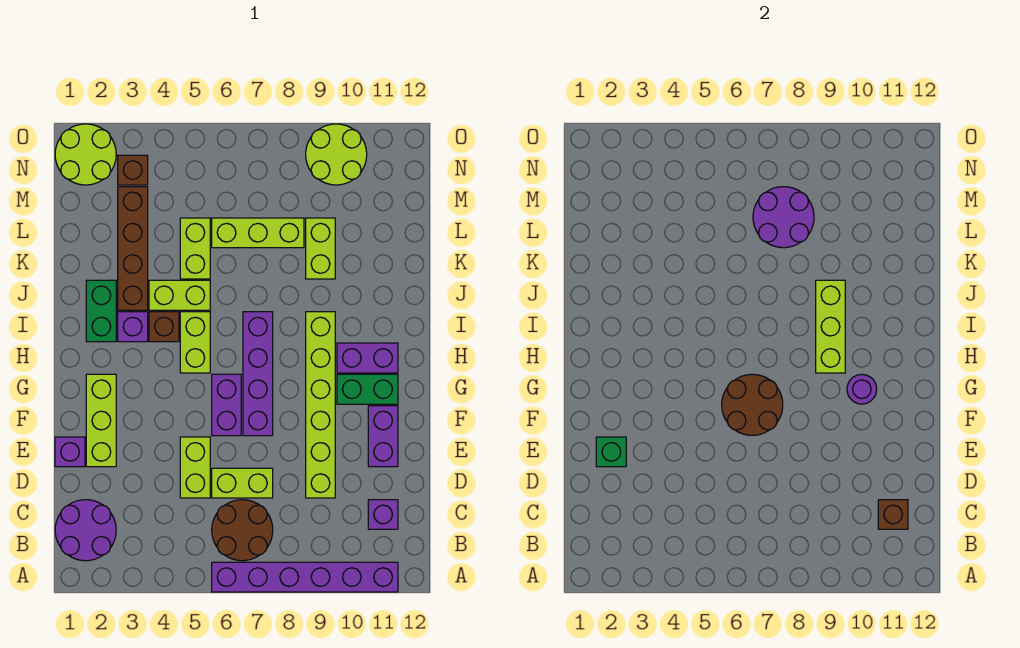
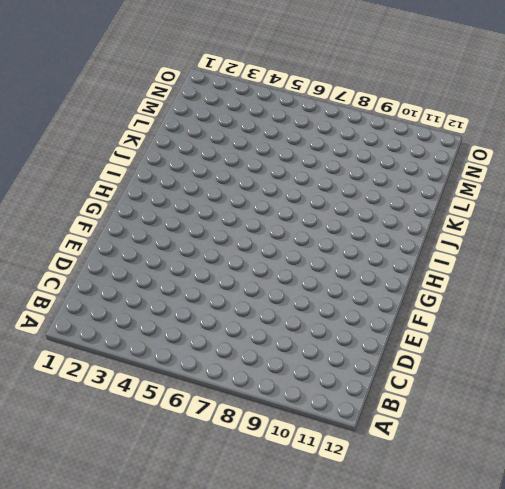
none -> purple 1x6 brick [212,562,398,592]
none -> purple 2x2 round brick [55,500,116,561]
none -> brown 2x2 round brick [212,500,273,561]
none -> purple 1x1 brick [368,500,398,529]

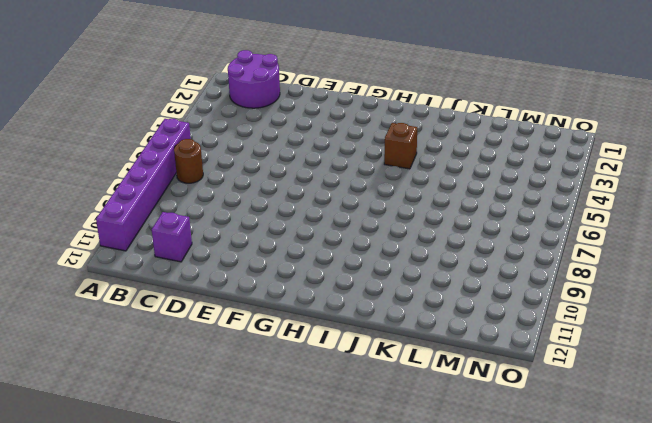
brown 1x1 round brick [174,139,203,183] -> brown 2x2 round brick [212,500,273,561]
none -> lime 1x2 brick [180,437,210,498]
none -> lime 1x2 brick [212,468,273,498]
none -> lime 1x6 brick [306,312,335,498]
none -> purple 1x1 brick [55,437,85,467]

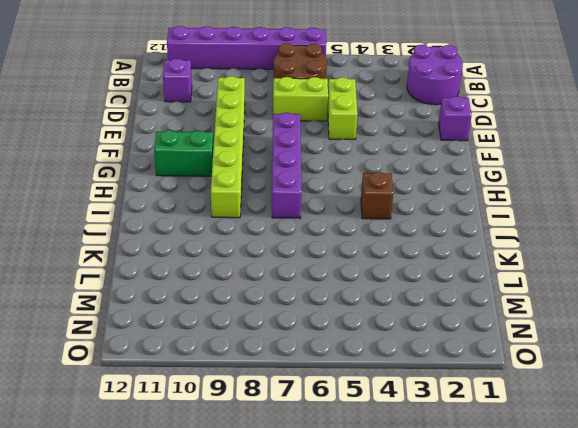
none -> lime 1x3 brick [86,374,116,467]
none -> purple 1x2 brick [368,406,398,467]
none -> purple 1x2 brick [212,374,241,436]
none -> lime 1x2 brick [180,312,210,373]

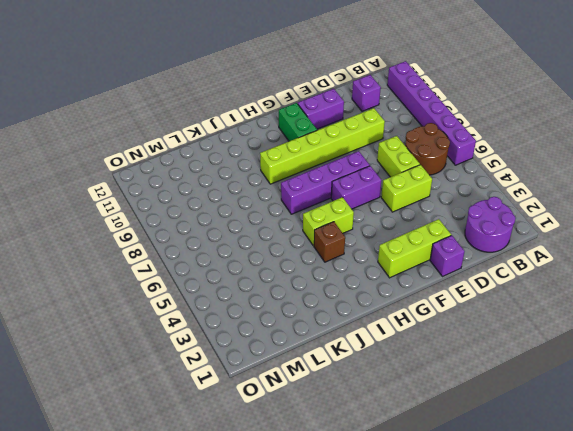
none -> purple 1x2 brick [337,343,398,373]
none -> green 1x2 brick [86,280,116,342]
none -> purple 1x1 brick [118,312,148,342]
none -> brown 1x4 brick [118,187,148,310]

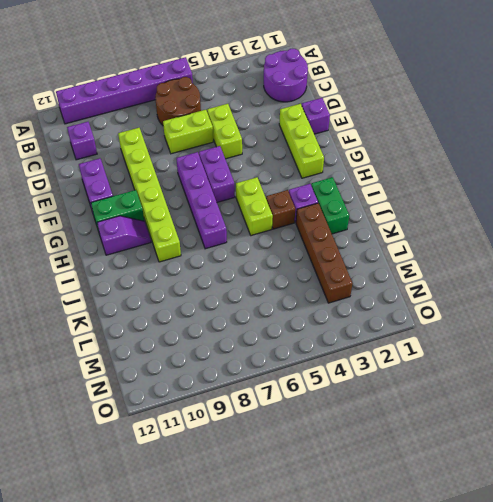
purple 1x2 slope [97,216,151,255] -> purple 1x2 brick [337,343,398,373]
none -> lime 1x2 brick [149,280,210,310]
none -> lime 1x2 brick [180,218,210,279]
none -> lime 1x2 brick [306,218,335,279]
none -> lime 1x3 brick [212,218,304,248]

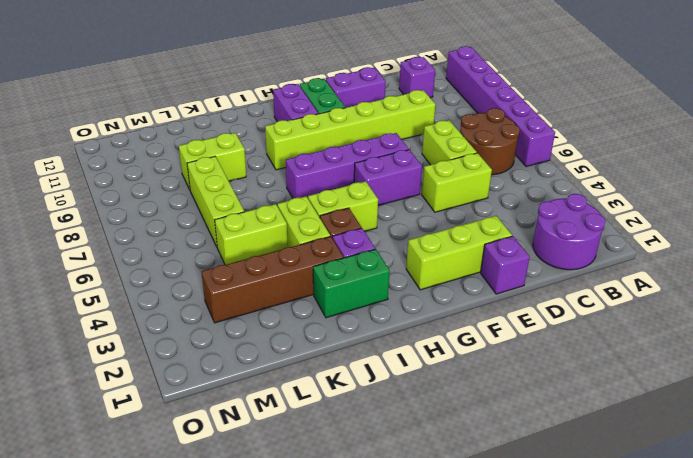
none -> lime 2x2 round brick [55,124,116,185]
none -> brown 1x1 brick [118,155,148,185]
none -> lime 2x2 round brick [306,124,367,185]
none -> brown 1x1 brick [878,500,908,529]

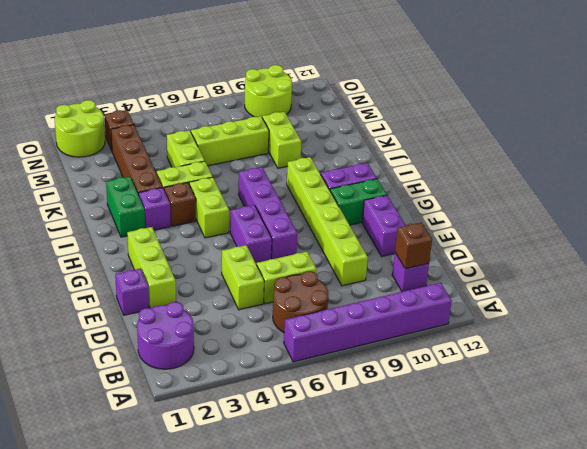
none -> green 1x1 brick [596,437,626,467]
none -> brown 2x2 round brick [722,374,783,435]
none -> purple 1x1 round brick [847,374,877,404]
none -> lime 1x3 brick [816,280,845,373]

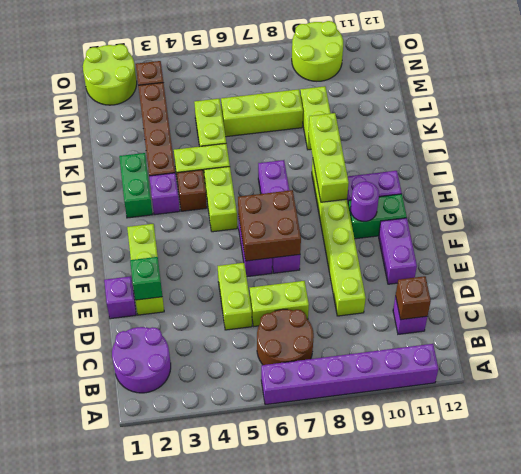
brown 2x2 brick [238,190,301,261] -> brown 2x2 round brick [722,374,783,435]
none -> purple 2x2 round brick [753,187,814,248]

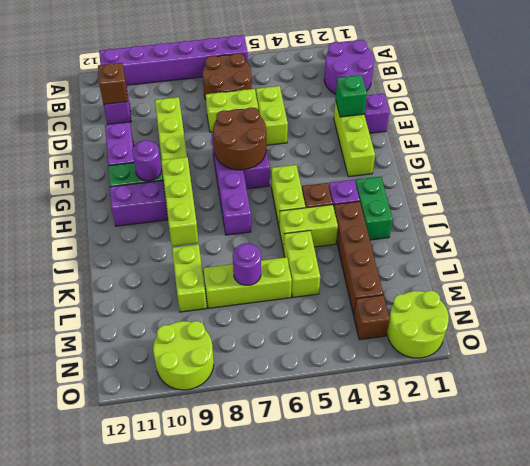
purple 1x1 round brick [233,243,261,285] -> purple 2x2 round brick [753,187,814,248]

